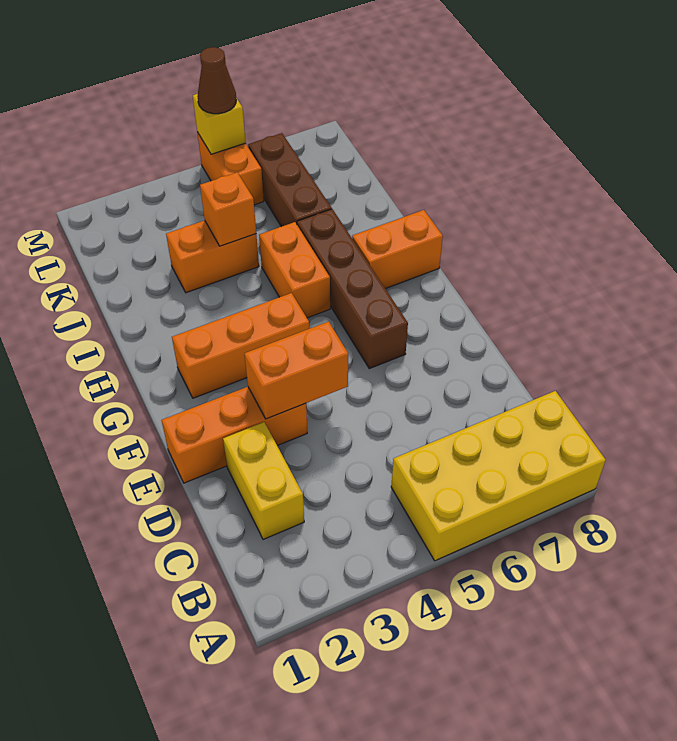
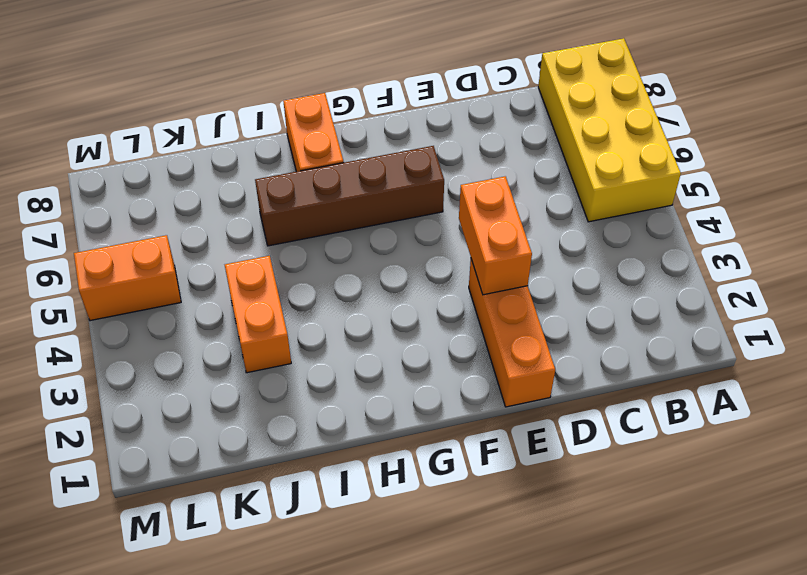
none -> yellow 1x2 brick [223,422,304,540]
none -> orange 1x3 brick [172,293,309,398]
none -> orange 1x2 brick [259,222,330,318]

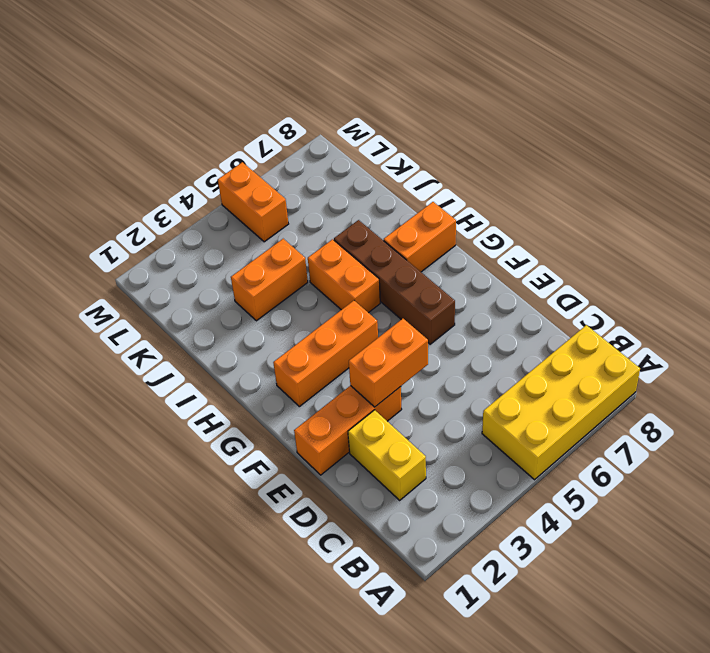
none -> brown 1x3 brick [248,133,332,227]
none -> orange 1x1 brick [200,172,256,246]
none -> yellow 1x1 brick [193,94,246,154]

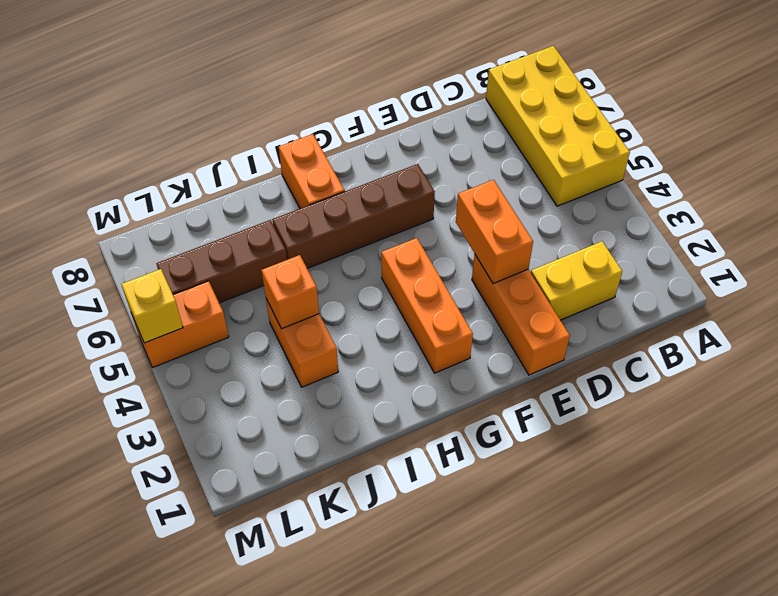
none -> orange 1x2 brick [259,222,330,318]
none -> brown 1x1 cone [197,47,236,114]

